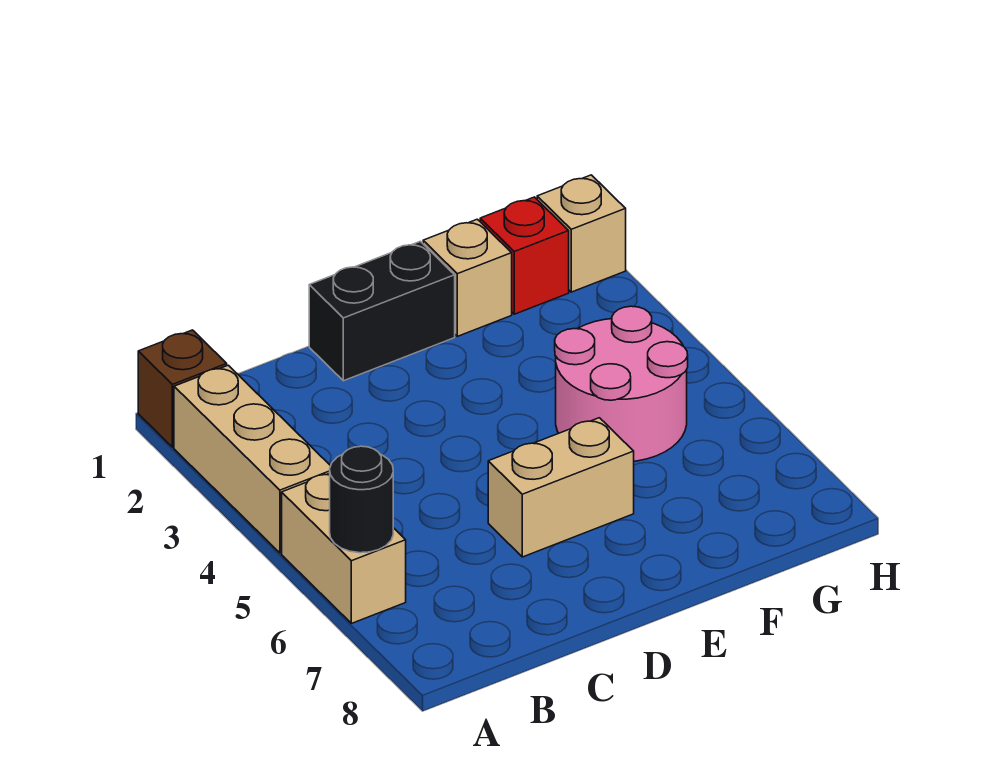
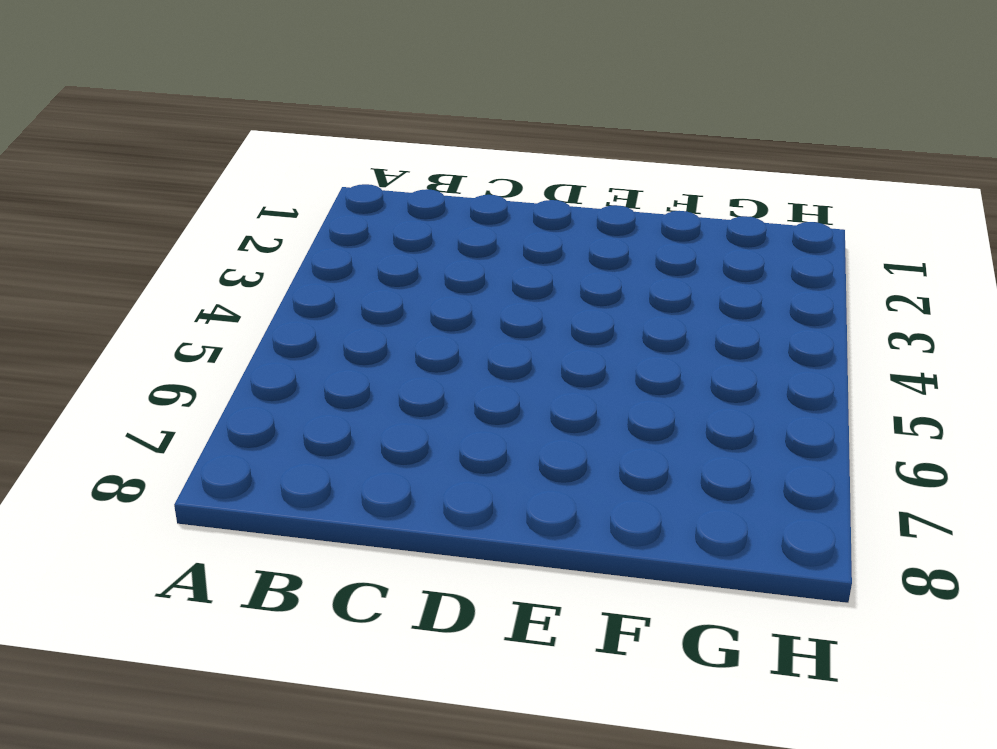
none -> brown 1x1 brick [138,330,227,447]
none -> tan 1x3 brick [174,365,330,553]

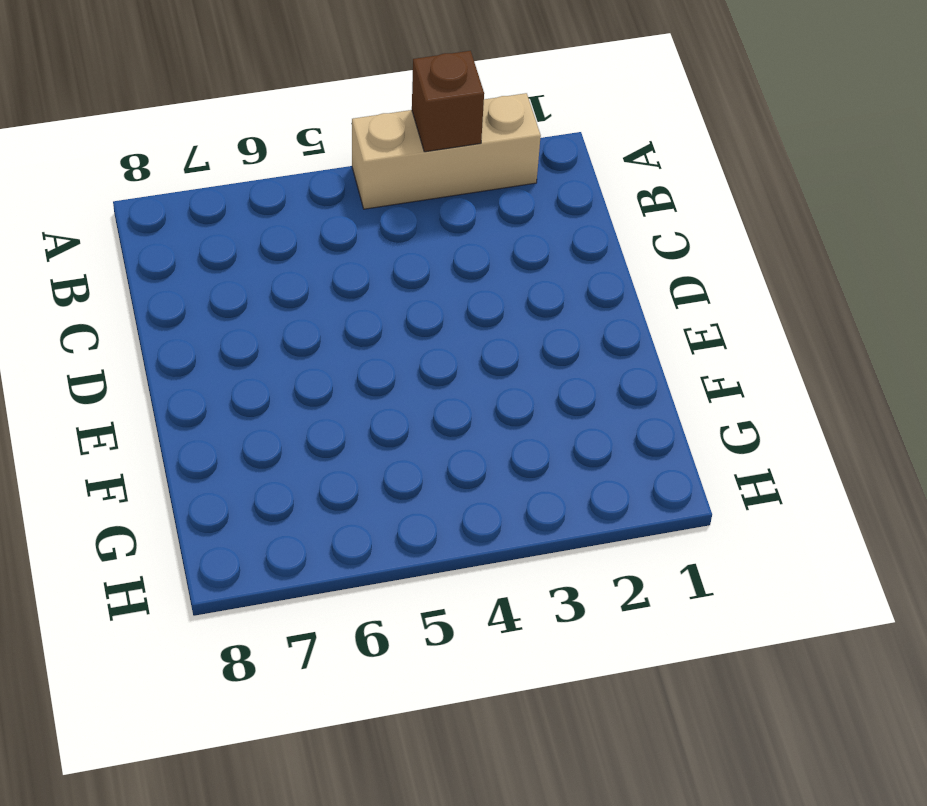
brown 1x1 brick [412,51,484,152] -> brown 1x1 brick moved to [138,330,227,447]
none -> tan 1x2 brick [282,473,406,623]
none -> black 1x2 brick [309,241,455,381]

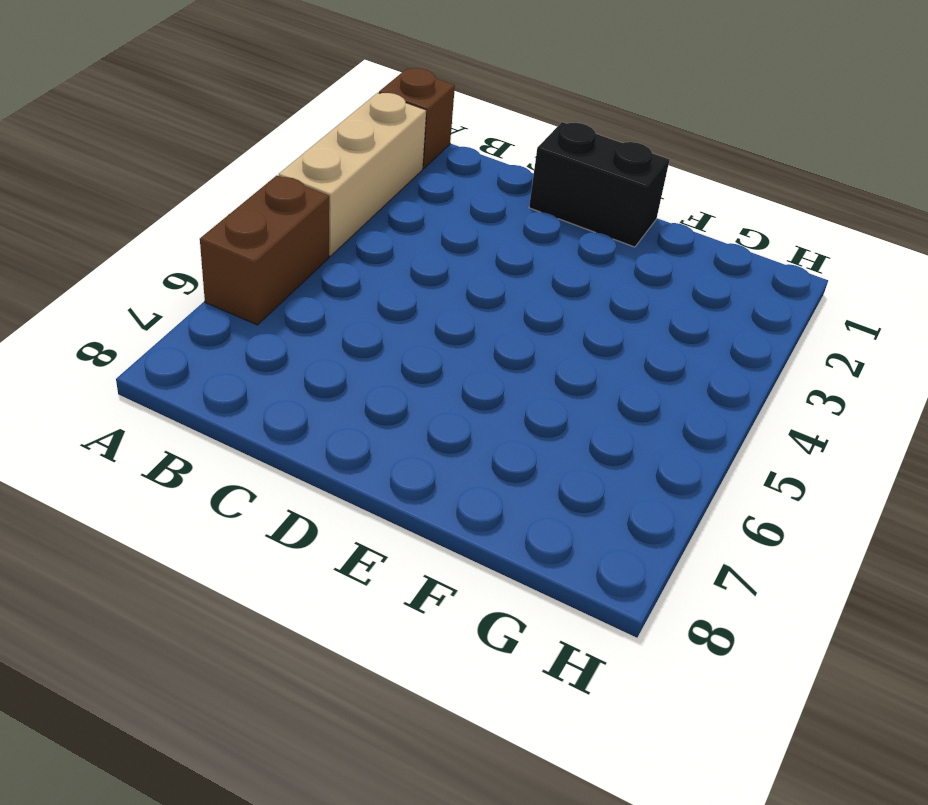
brown 1x2 brick [200,176,329,325] -> tan 1x2 brick [282,473,406,623]
none -> tan 1x2 brick [488,418,634,557]
none -> tan 1x1 brick [423,219,512,336]

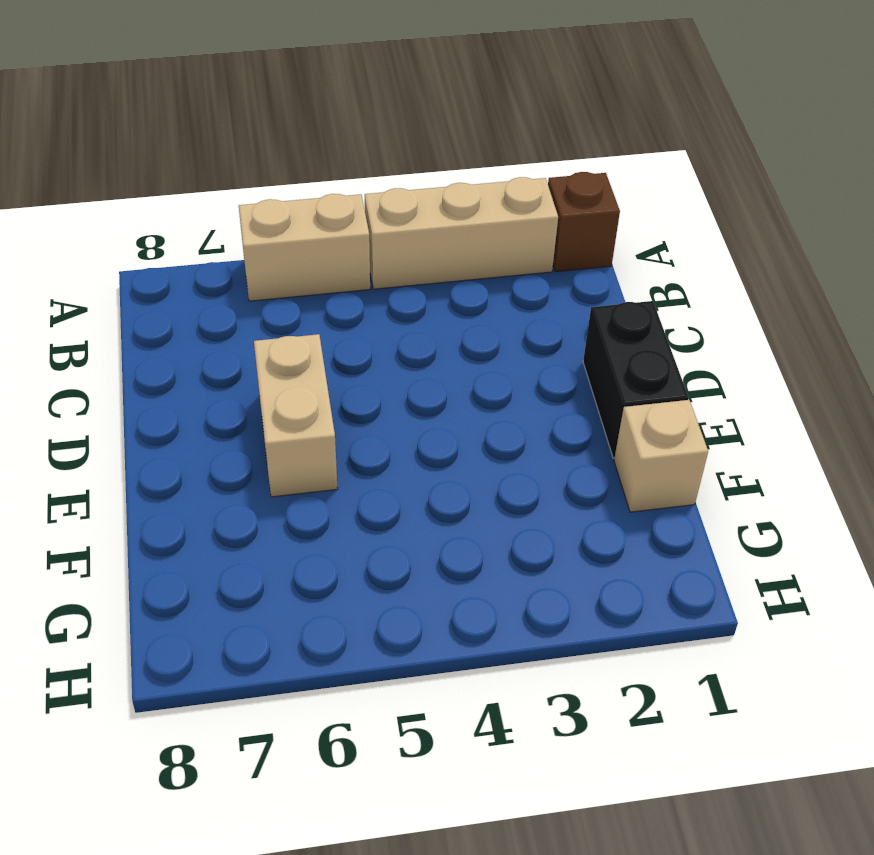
none -> pink 2x2 round brick [555,306,688,461]
none -> red 1x1 brick [480,197,569,314]

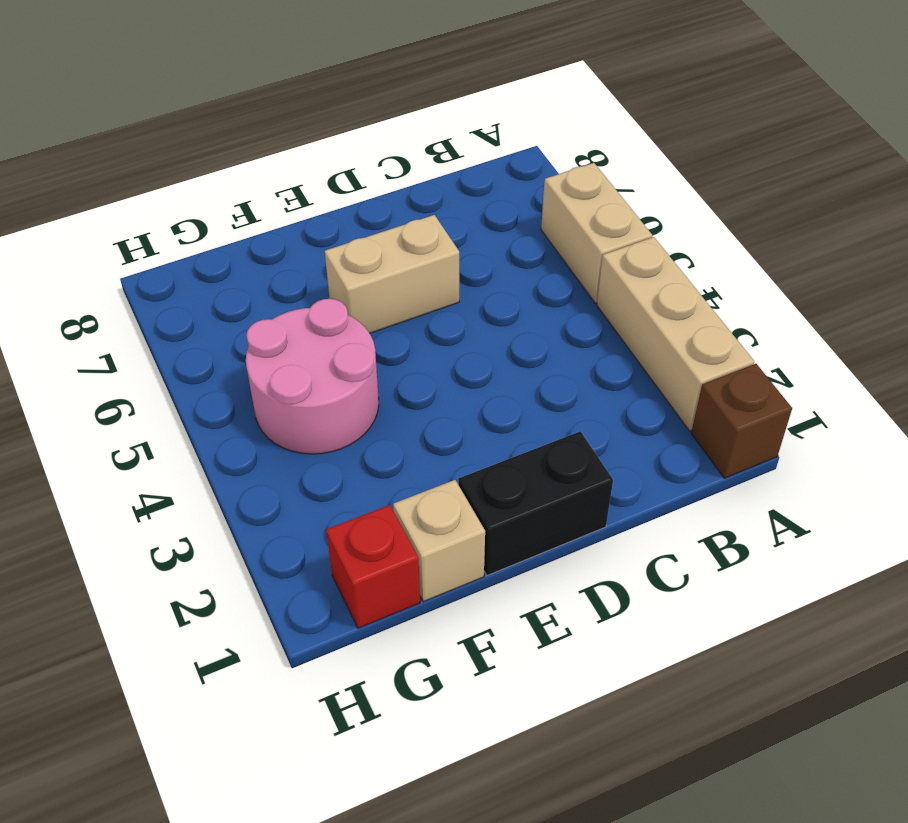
none -> tan 1x1 brick [537,175,626,292]
none -> black 1x1 round brick [330,446,393,553]

